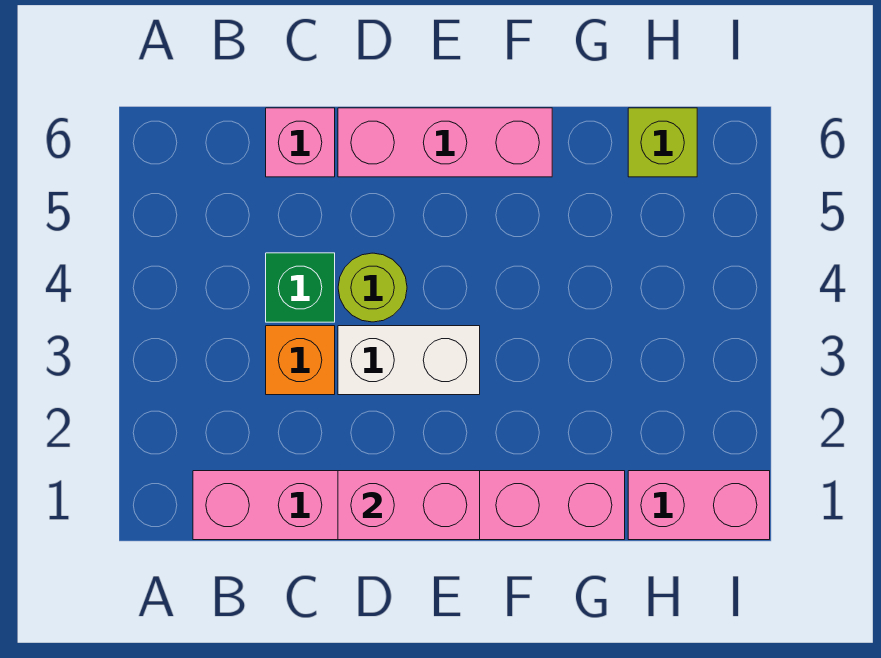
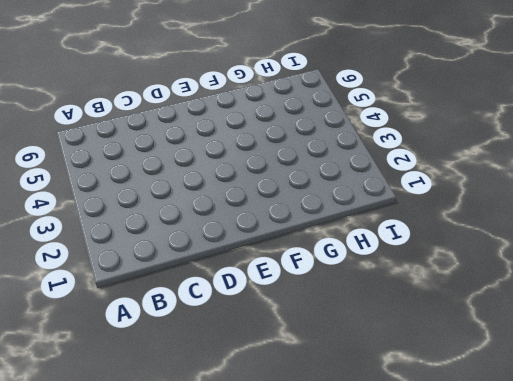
none -> pink 1x6 brick [193,471,625,540]
none -> orange 1x1 brick [266,326,335,395]

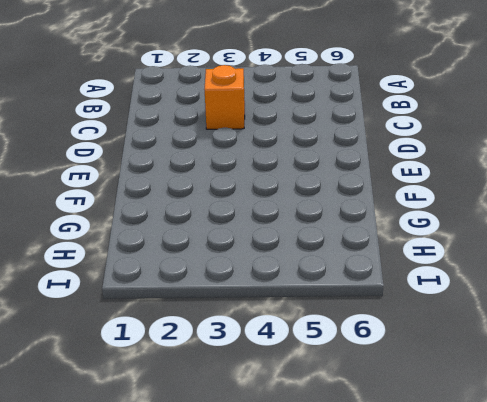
none -> pink 1x6 brick [193,471,625,540]
none -> green 1x1 brick [266,253,335,322]

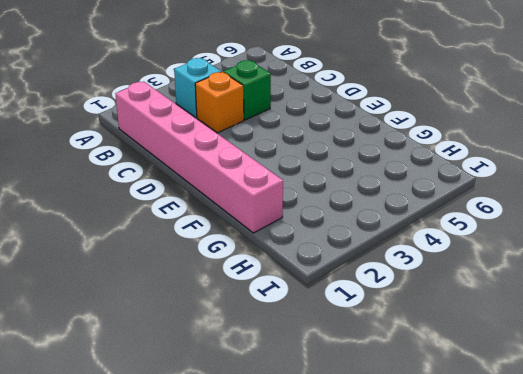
cyan 1x1 brick [174,58,221,118] -> none
none -> pink 1x1 brick [266,108,335,177]
none -> white 1x2 brick [338,326,480,395]

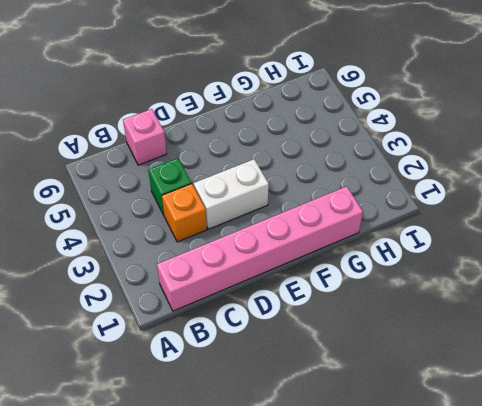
none -> lime 1x1 round brick [338,253,407,322]
none -> pink 1x3 brick [338,108,552,177]

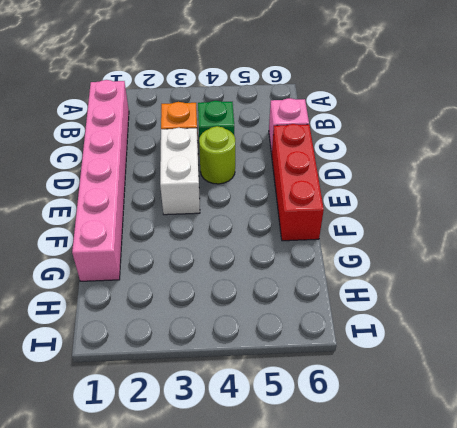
red 1x3 brick [272,124,324,241] -> pink 1x3 brick [338,108,552,177]
none -> pink 1x2 brick [628,471,770,540]
none -> lime 1x1 brick [628,108,697,177]

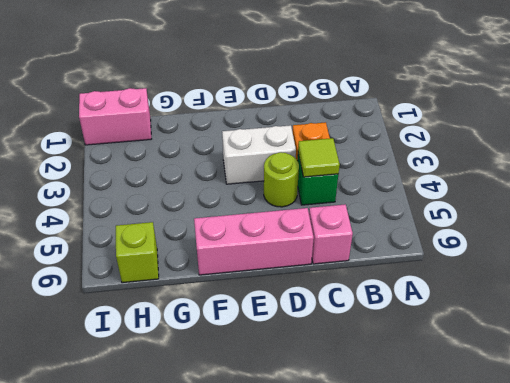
lime 1x1 tile [298,138,340,177] -> none
none -> pink 1x6 brick [193,471,625,540]
none -> pink 1x2 brick [338,471,480,540]

